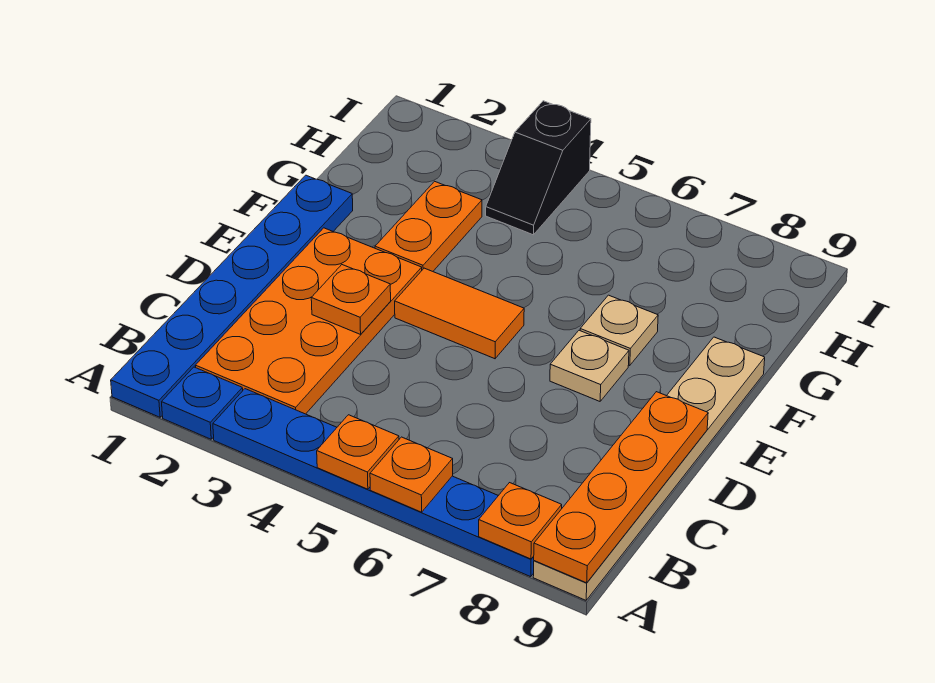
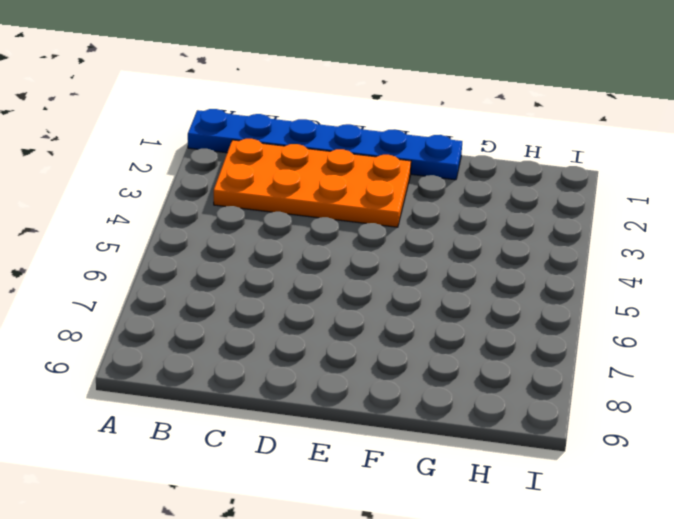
none -> blue 1x1 plate [162,367,243,439]
none -> blue 1x6 plate [213,389,534,577]
none -> tan 1x6 plate [533,337,765,600]

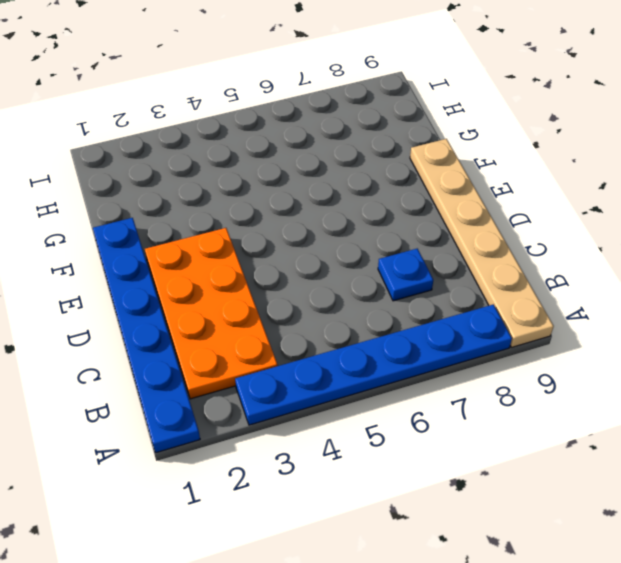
blue 1x1 plate [378,249,433,301] -> blue 1x1 plate moved to [162,367,243,439]
none -> orange 1x2 tile [395,268,524,359]
none -> tan 1x1 plate [550,330,629,401]
none -> orange 1x2 plate [375,181,482,271]

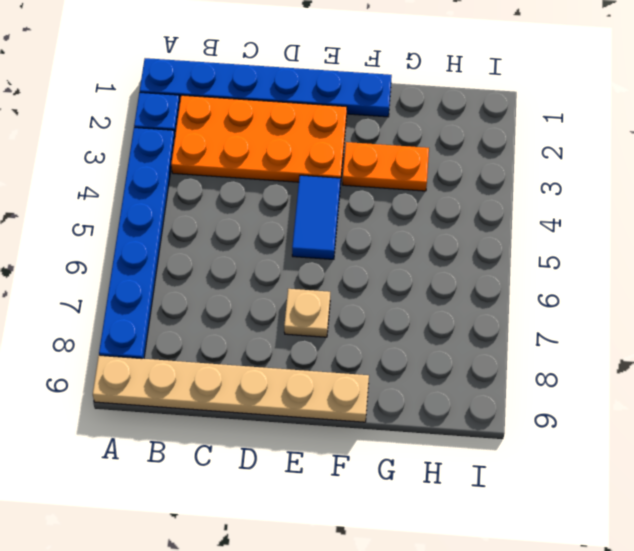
blue 1x2 tile [292,175,341,259] -> orange 1x2 tile [395,268,524,359]
none -> tan 1x1 plate [580,295,658,366]
none -> black 1x2 slope [486,101,591,235]
none -> orange 1x1 plate [317,415,399,489]

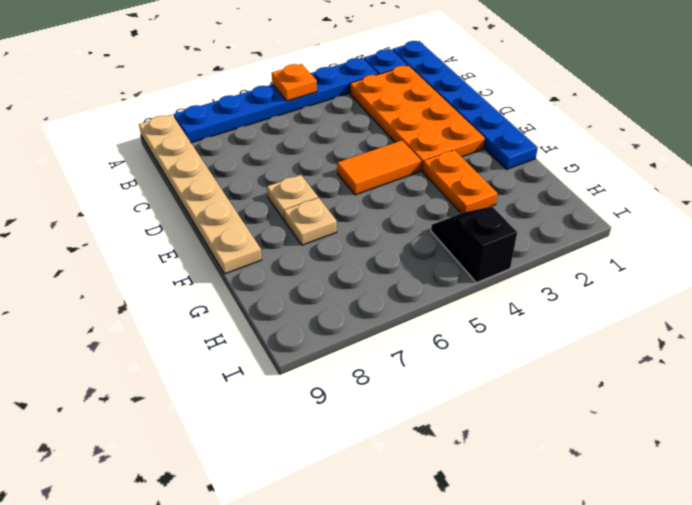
none -> orange 1x1 plate [370,437,453,512]
none -> orange 1x1 plate [479,483,562,559]
none -> orange 1x4 plate [533,392,708,583]

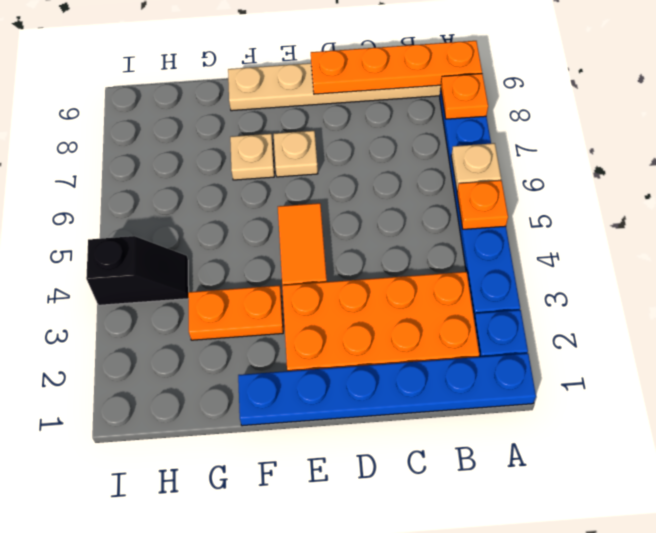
tan 1x1 plate [451,143,501,190] -> orange 1x1 plate [370,437,453,512]
none -> orange 1x1 plate [311,265,391,334]

